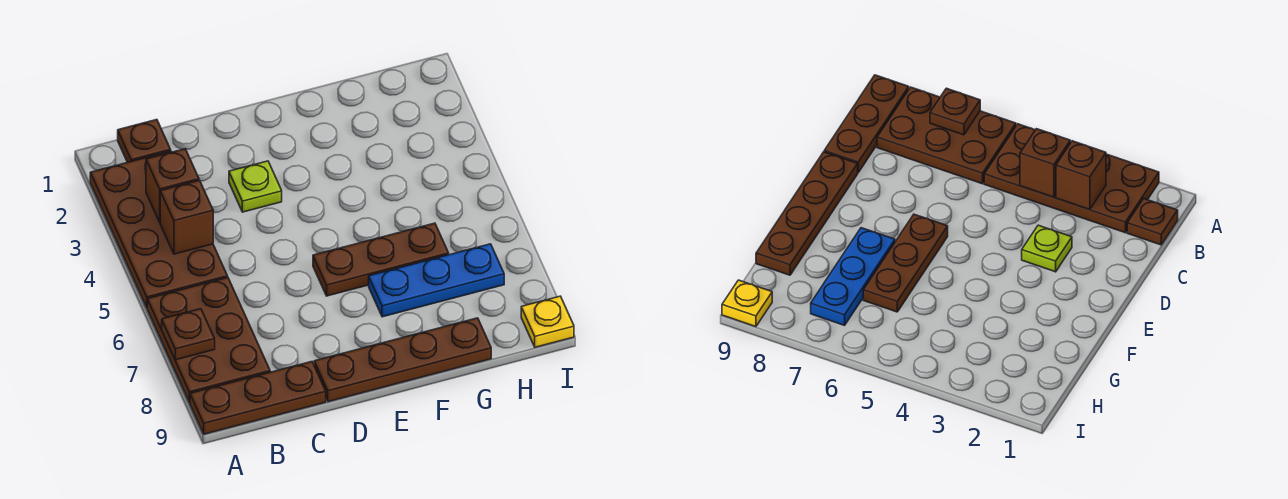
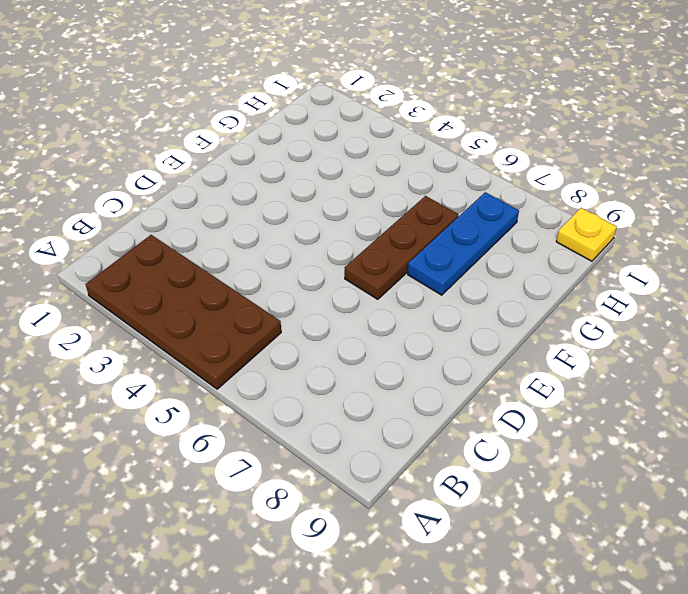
none -> brown 2x3 plate [147,278,270,403]
none -> brown 1x3 plate [190,362,326,434]
none -> brown 1x1 plate [118,120,171,162]

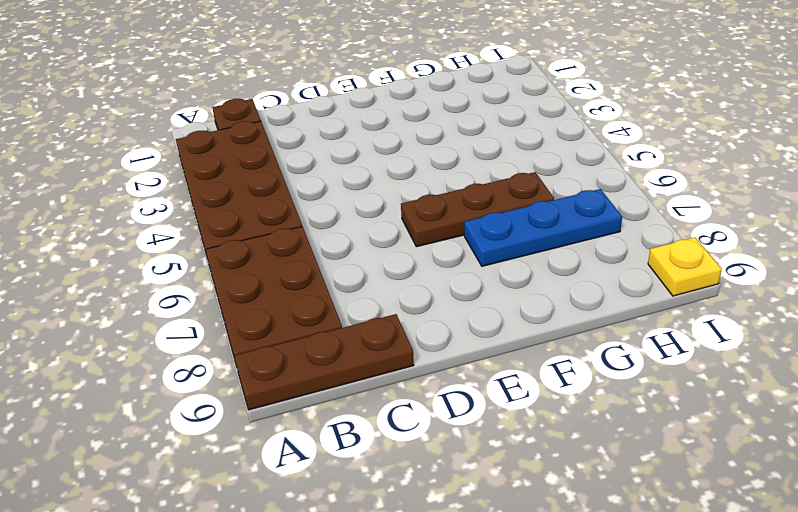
none -> lime 1x1 plate [229,161,282,212]
none -> brown 1x4 plate [314,318,491,402]
none -> brown 1x1 plate [162,309,215,360]

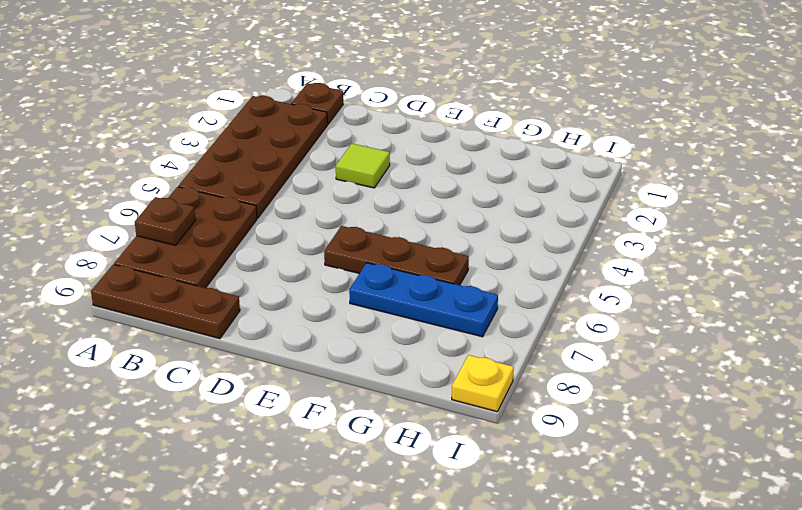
lime 1x1 tile [336,143,390,188] -> lime 1x1 plate [229,161,282,212]
none -> brown 1x4 plate [314,318,491,402]
none -> brown 1x1 brick [146,149,199,222]
none -> brown 1x1 brick [160,180,213,254]

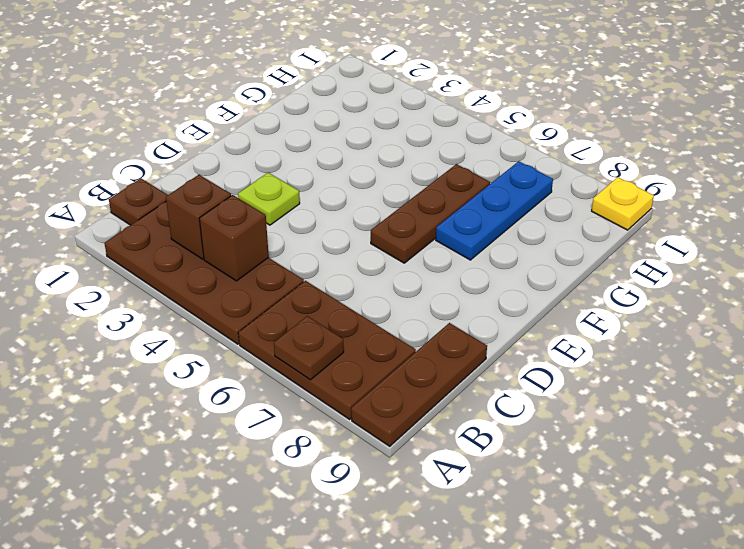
none -> brown 1x4 plate [314,318,491,402]

